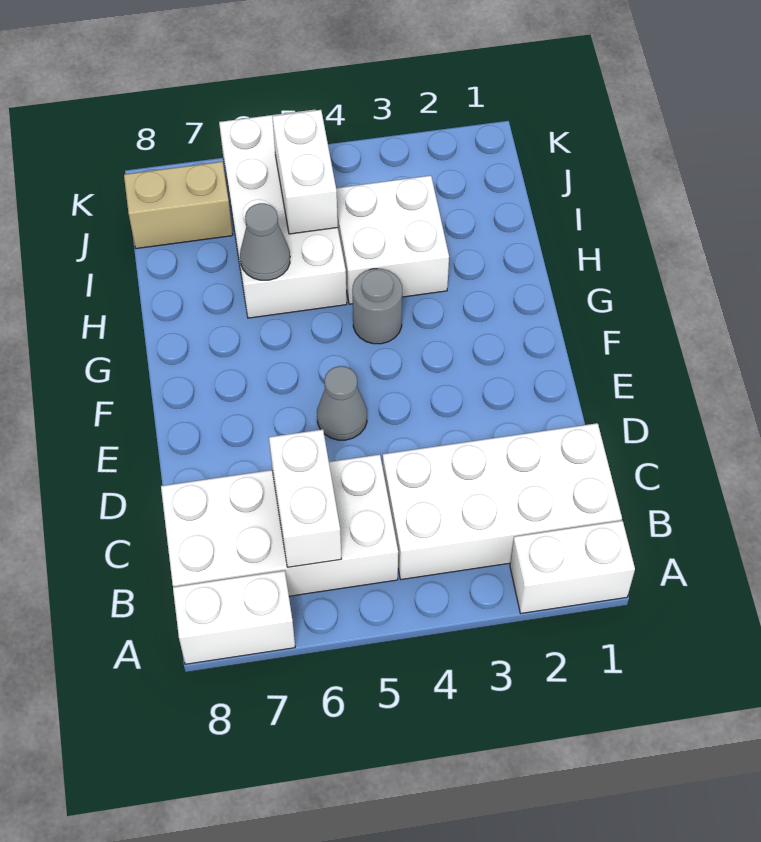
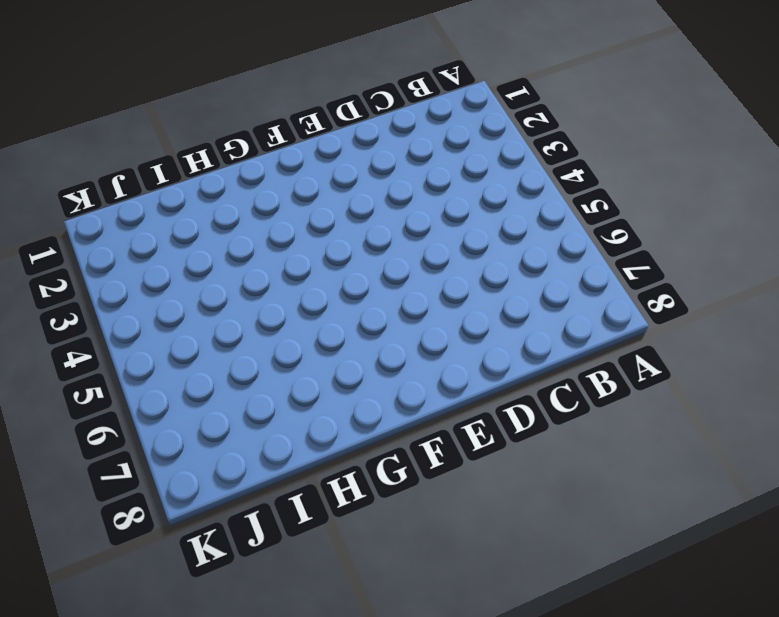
none -> white 1x2 brick [510,521,635,613]
none -> white 1x2 brick [173,571,295,664]
none -> white 2x4 brick [383,423,622,580]

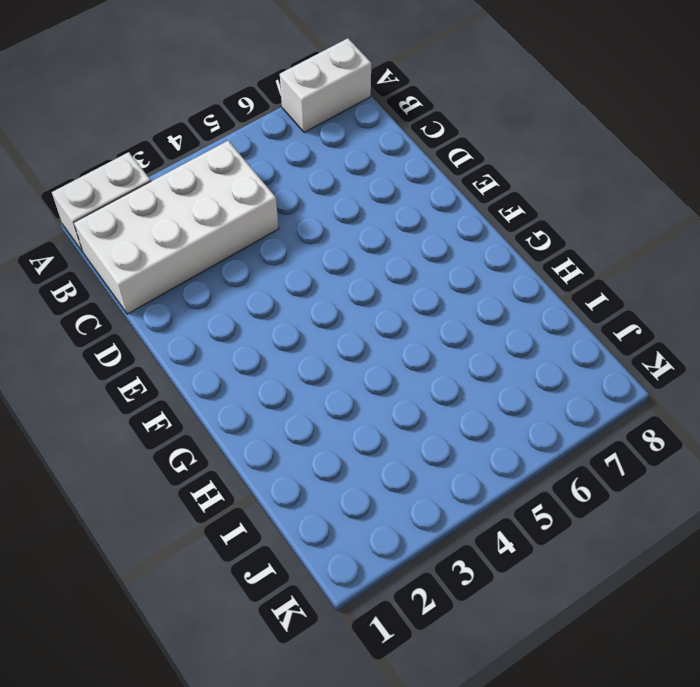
none -> white 2x4 brick [161,455,398,596]
none -> grey 1x1 cone [317,366,367,440]
none -> grey 1x1 round brick [352,269,402,344]

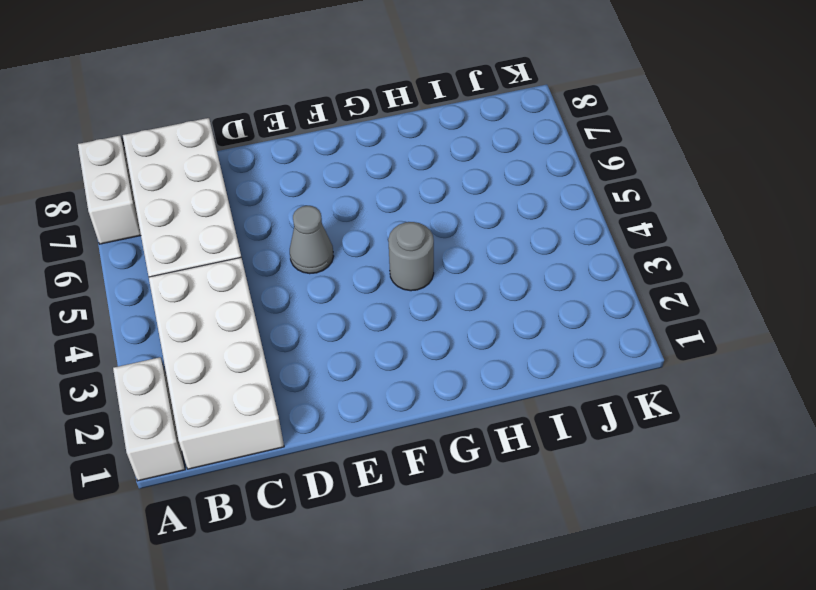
none -> white 2x2 brick [336,176,449,304]
none -> white 2x4 brick [219,110,347,318]
none -> tan 1x2 brick [124,162,233,249]

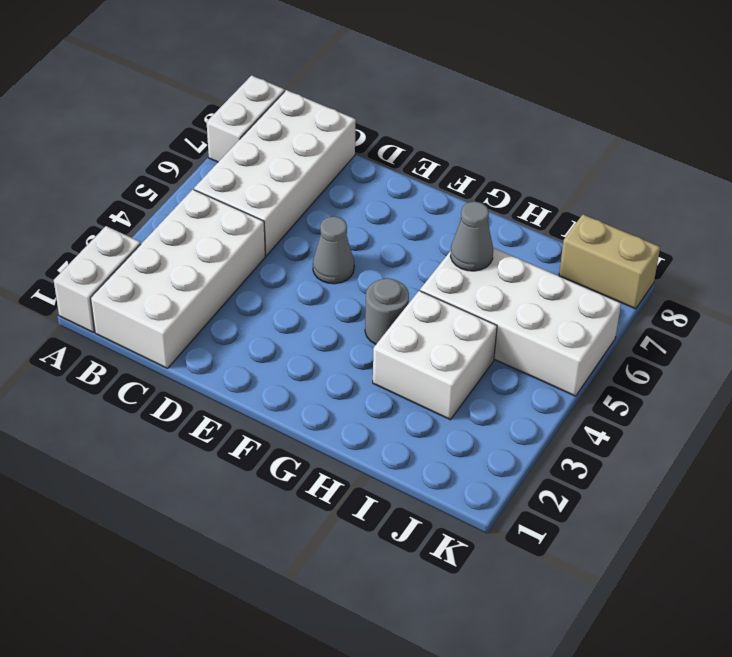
tan 1x2 brick [559,215,660,309] -> tan 1x2 brick turned to [124,162,233,249]
none -> white 1x2 brick [269,429,341,567]
none -> white 1x2 brick [272,110,338,234]

